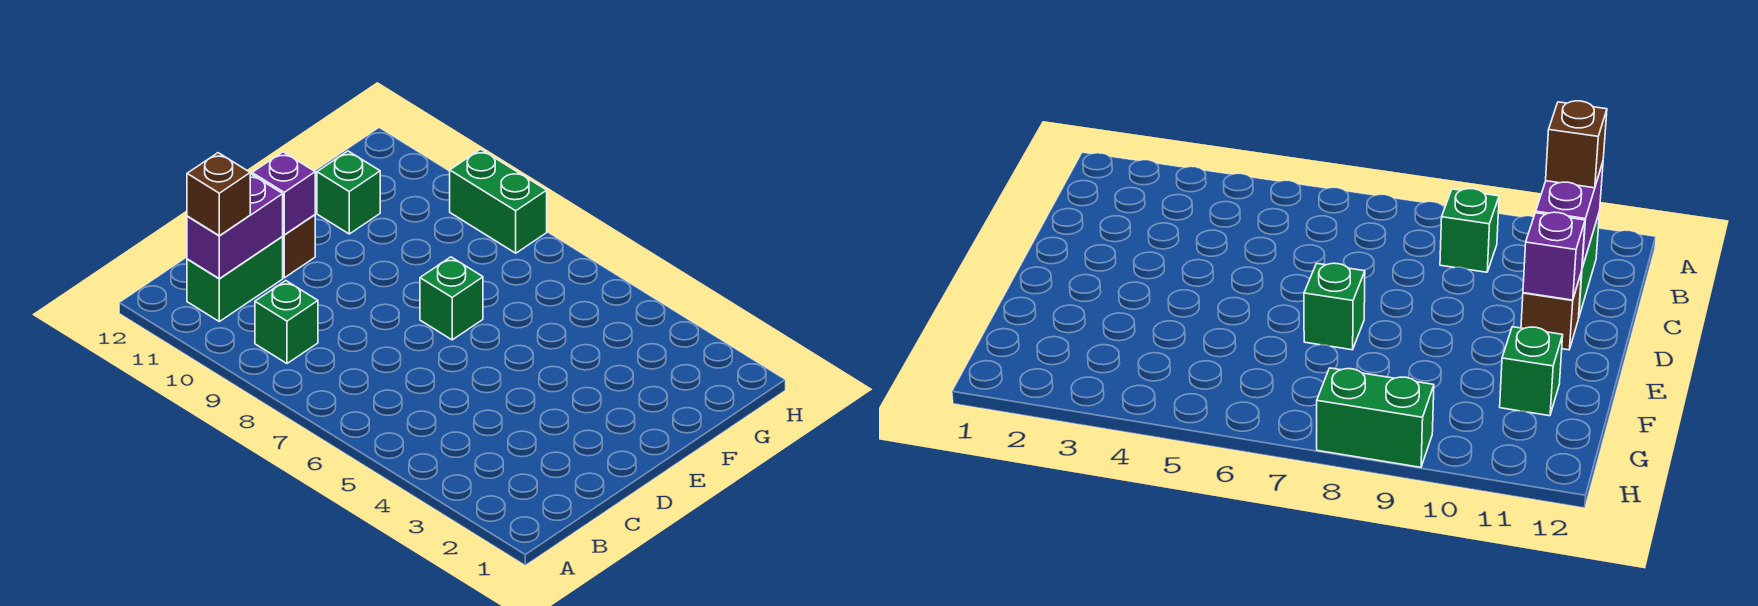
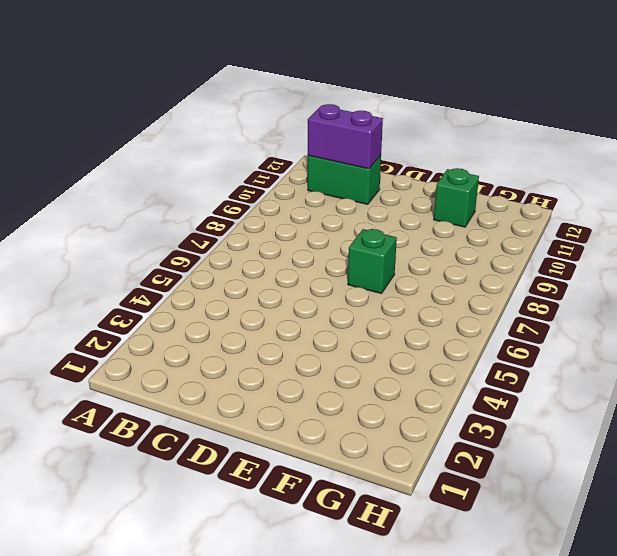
none -> green 1x1 brick [255,281,318,363]
none -> brown 1x1 brick [282,215,315,278]

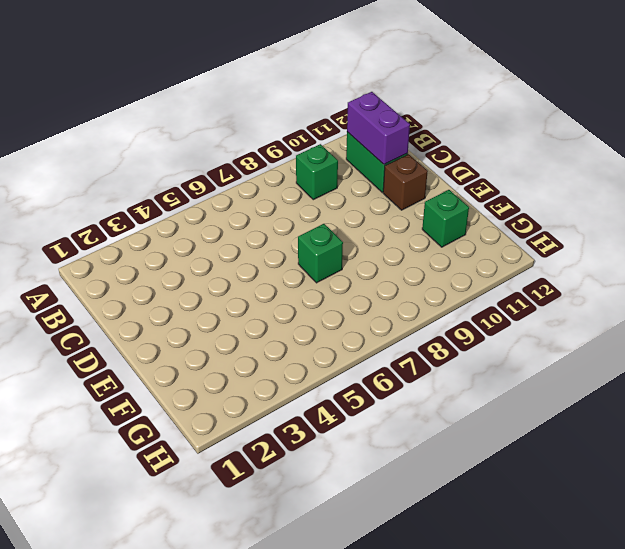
none -> green 1x2 brick [450,149,547,253]
none -> purple 1x1 brick [252,152,315,235]

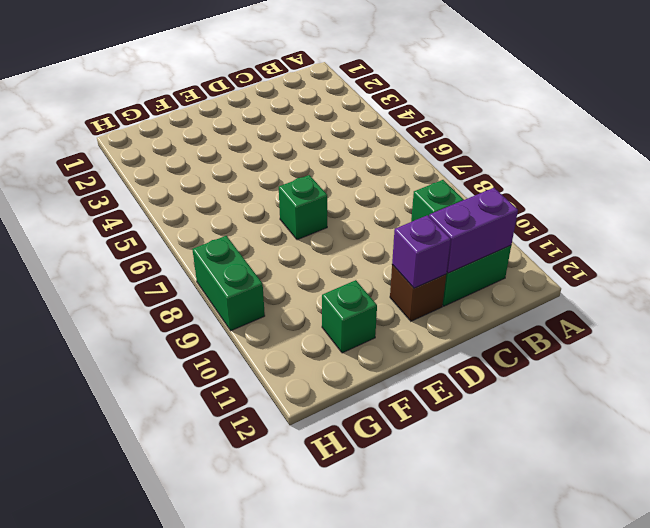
none -> brown 1x1 brick [187,153,250,236]

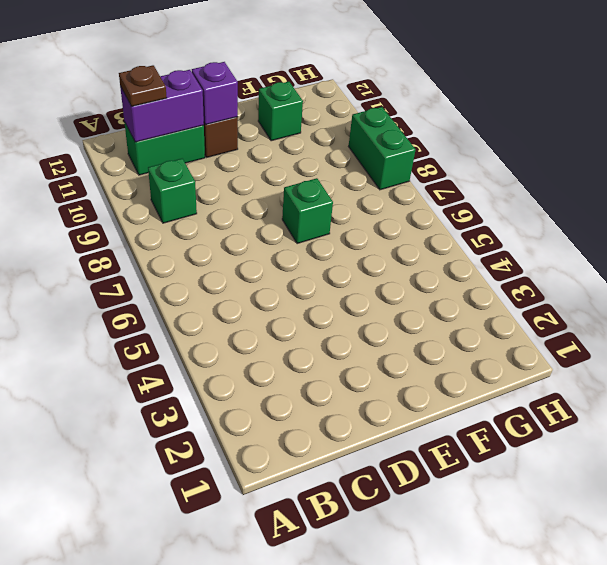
brown 1x1 plate [119,65,167,107] -> brown 1x1 brick [187,153,250,236]

